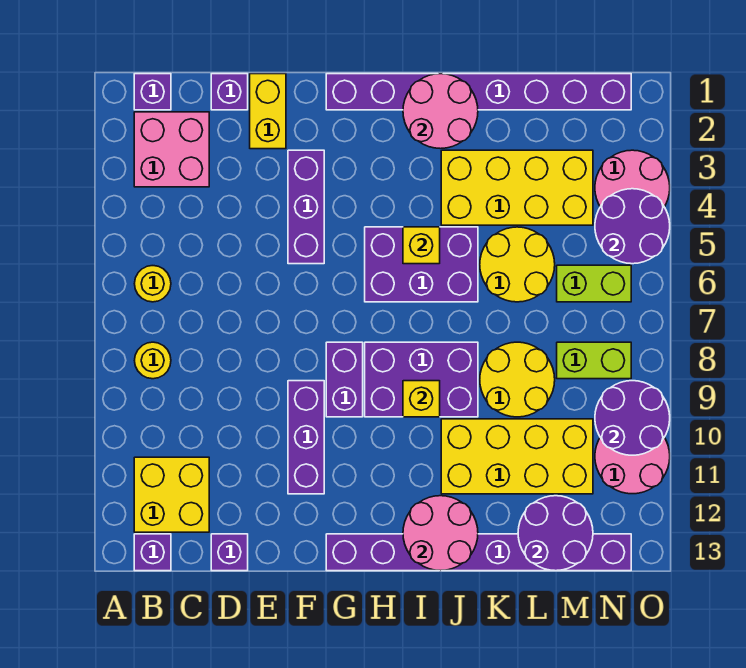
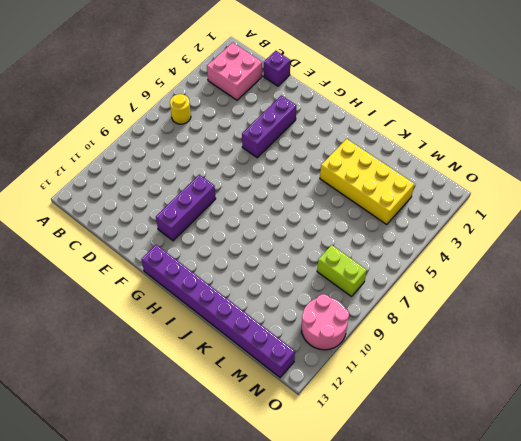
none -> purple 1x1 brick [134,74,171,110]
none -> yellow 1x1 round brick [135,342,171,379]
none -> yellow 2x2 brick [134,457,209,532]
none -> purple 1x1 brick [134,534,171,571]

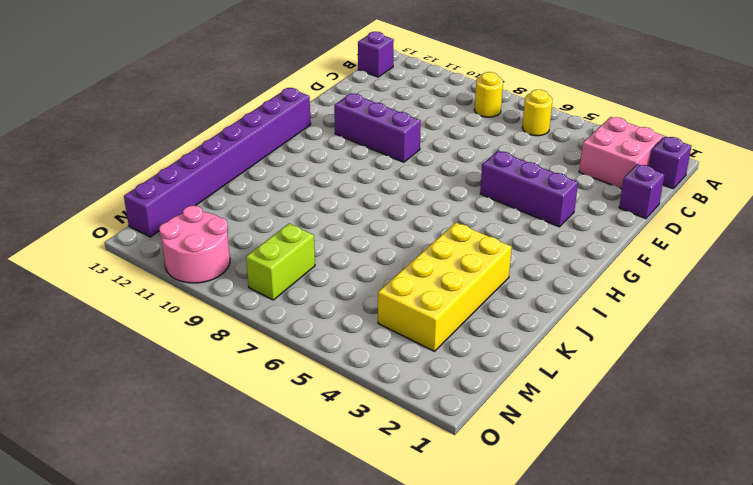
none -> yellow 2x2 brick [134,457,209,532]
none -> purple 1x1 brick [211,534,248,571]
none -> yellow 1x2 brick [250,74,286,149]
none -> purple 1x8 brick [326,74,631,110]

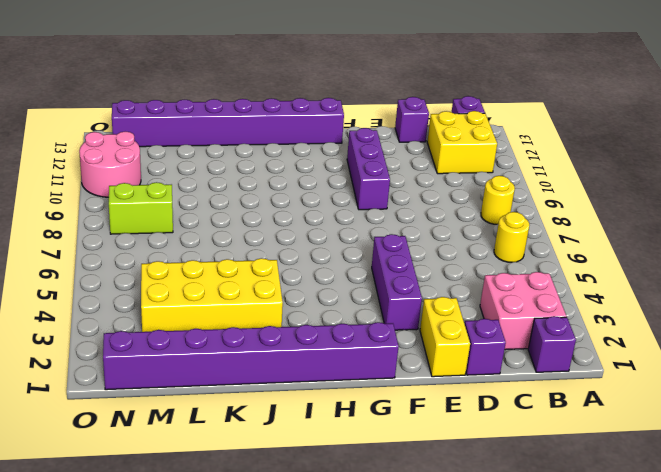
none -> purple 1x2 brick [326,342,363,417]
none -> purple 2x3 brick [365,227,478,302]
none -> purple 2x3 brick [365,342,478,417]
none -> yellow 2x4 brick [441,419,593,494]

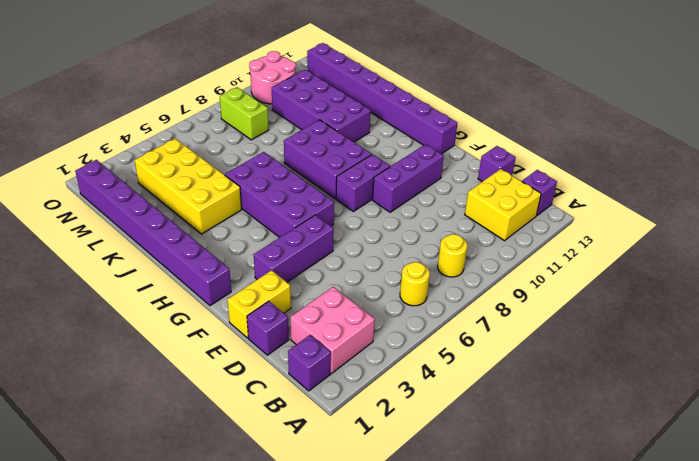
purple 2x4 brick [225,152,334,237] -> purple 2x3 brick [365,227,478,302]
purple 2x4 brick [272,70,371,142] -> yellow 2x4 brick [441,419,593,494]
none -> yellow 2x2 round brick [480,227,555,302]
none -> yellow 2x2 round brick [480,342,555,417]
none -> lime 1x2 brick [557,265,631,302]
none -> pink 2x2 round brick [595,150,670,207]

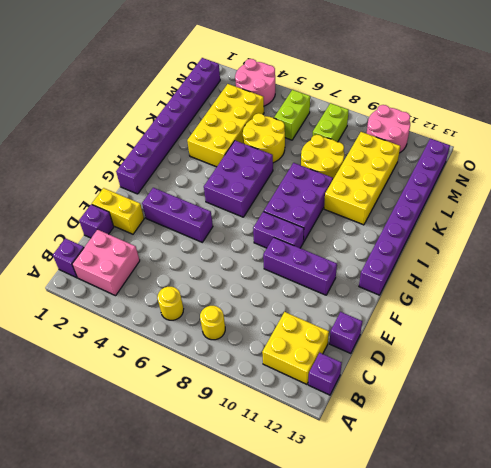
none -> pink 2x2 round brick [403,74,478,149]
none -> yellow 1x1 brick [403,227,440,264]
none -> yellow 1x1 brick [403,381,440,417]
none -> pink 2x2 round brick [403,496,478,571]

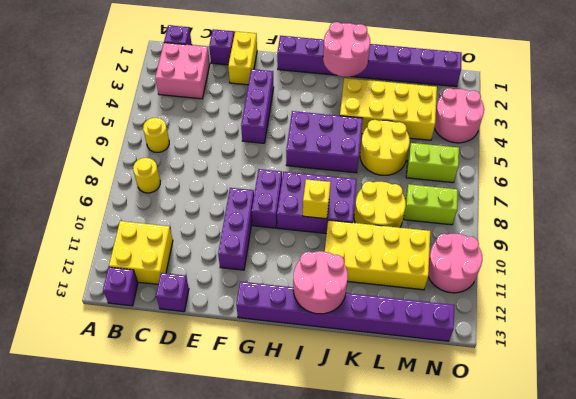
none -> yellow 1x1 brick [403,227,440,264]
none -> purple 2x2 round brick [518,496,593,571]
none -> purple 2x2 round brick [595,189,670,264]
none -> purple 2x2 round brick [595,381,670,455]

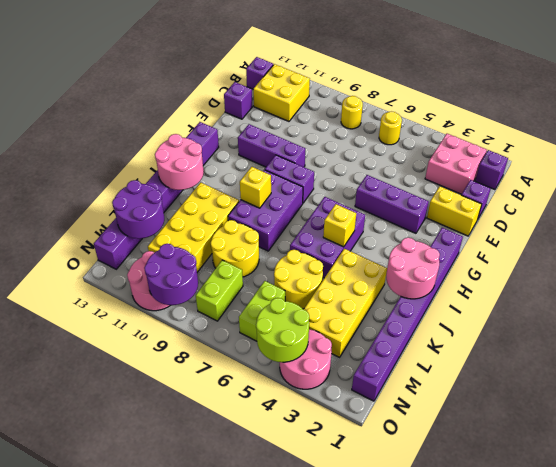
lime 2x2 round brick [256,298,309,362] -> purple 2x2 round brick [595,189,670,264]

